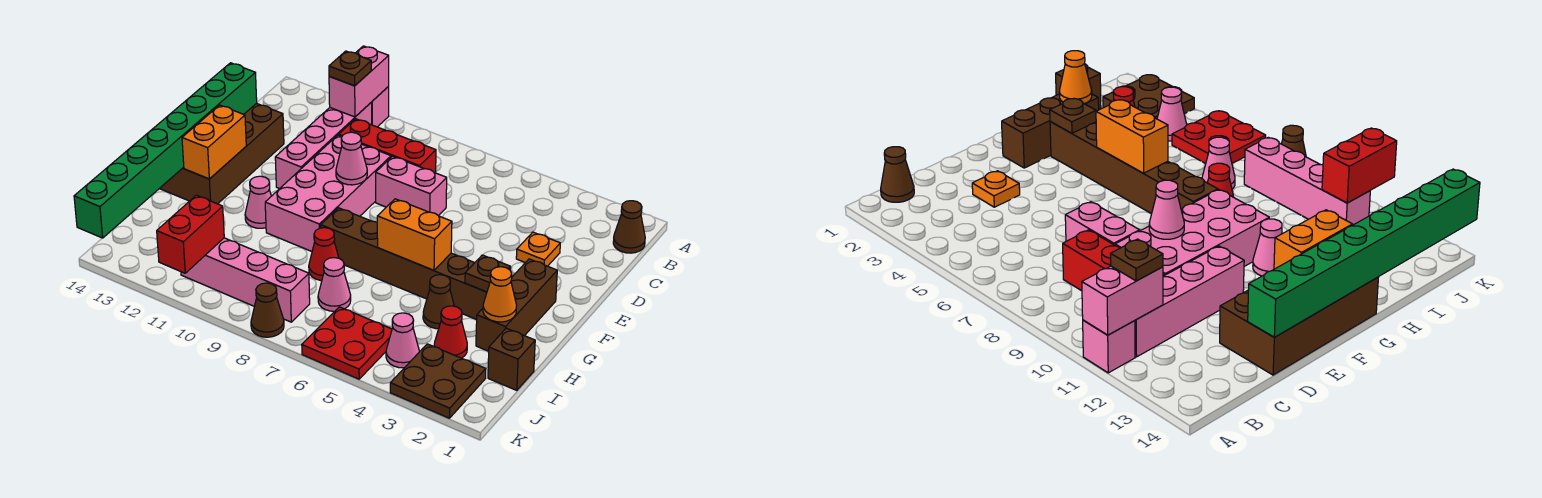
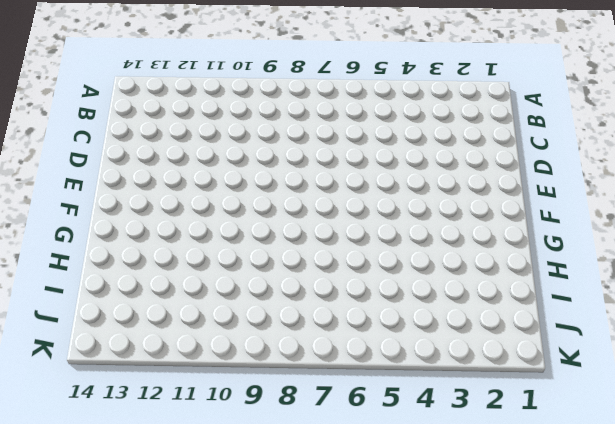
none -> pink 1x1 brick [372,87,389,127]
none -> brown 1x1 cone [613,201,645,253]
none -> pink 1x4 brick [275,102,372,189]
none -> red 1x3 brick [339,119,436,173]

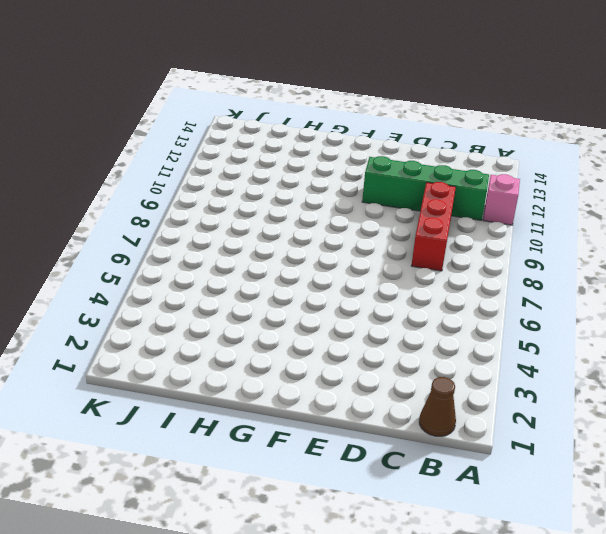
green 1x4 brick [362,156,489,220] -> pink 1x4 brick [275,102,372,189]
none -> orange 1x1 plate [516,232,560,266]
none -> pink 1x2 brick [376,156,447,216]
none -> pink 2x4 brick [265,135,391,251]
none -> brown 2x4 brick [159,103,284,204]

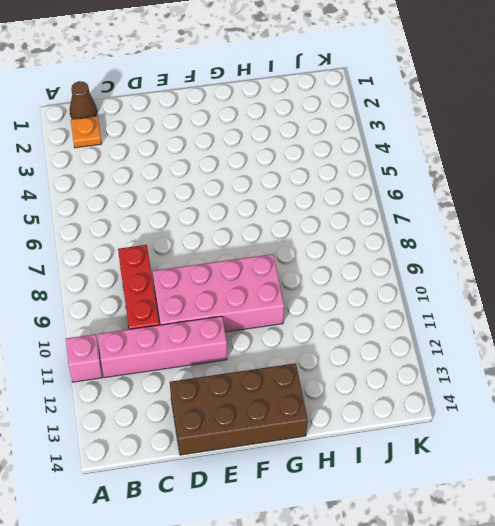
orange 1x1 plate [71,116,102,148] -> orange 1x1 plate moved to [516,232,560,266]
none -> pink 1x2 brick [376,156,447,216]
none -> brown 1x3 brick [476,259,557,351]
none -> brown 1x6 brick [321,208,487,320]
none -> pink 1x1 cone [245,176,271,228]

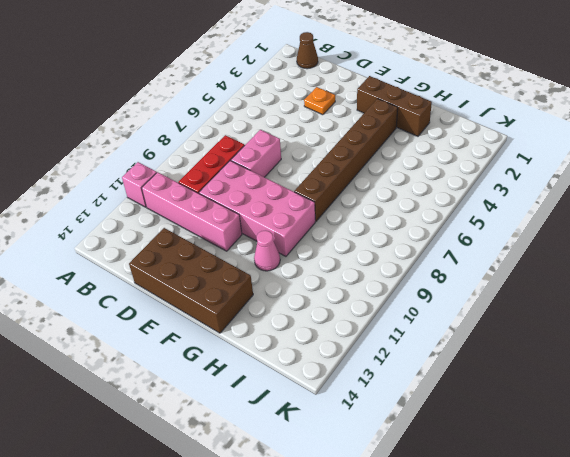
none -> brown 1x1 cone [423,275,454,329]
none -> red 1x1 cone [309,228,339,281]
none -> brown 1x1 brick [488,328,535,390]
none -> red 1x1 cone [434,306,467,358]

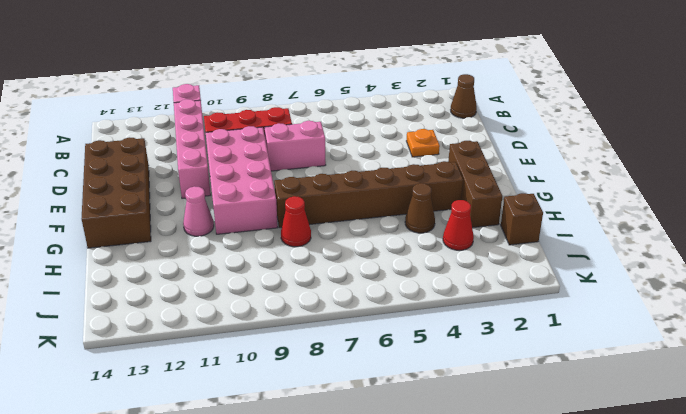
none -> pink 1x1 cone [318,258,351,311]
none -> brown 2x2 plate [390,344,486,418]
none -> pink 1x1 cone [386,313,419,368]
none -> red 2x2 plate [302,307,392,379]

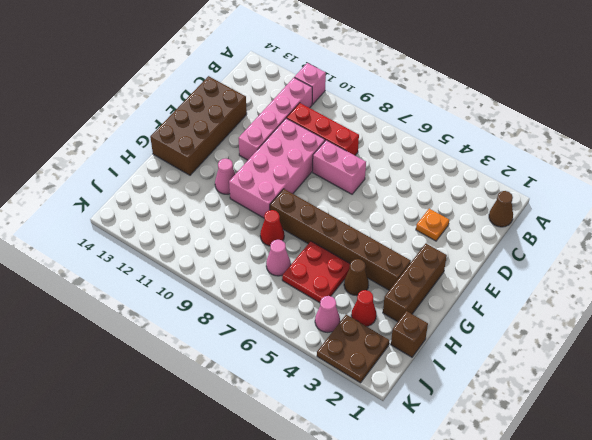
red 2x2 plate [282,241,350,303] -> red 2x2 plate moved to [302,307,392,379]
none -> pink 1x4 brick [181,238,310,322]
none -> brown 1x1 cone [251,283,284,337]
none -> pink 1x2 brick [329,46,389,117]
none -> green 1x8 brick [74,63,257,238]

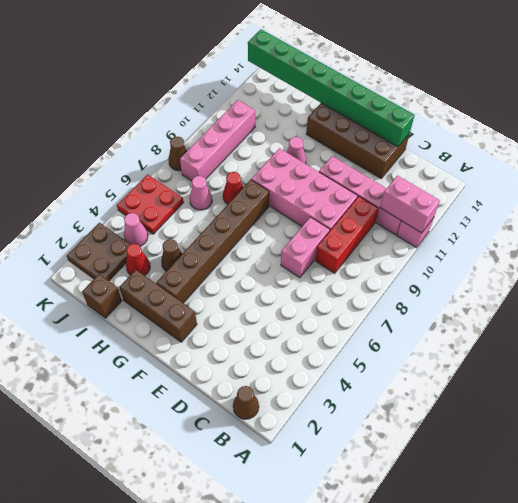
none -> orange 1x1 plate [516,232,560,266]
none -> pink 1x1 cone [336,132,367,185]
none -> orange 1x2 brick [182,105,246,179]
none -> brown 1x1 plate [465,255,511,292]

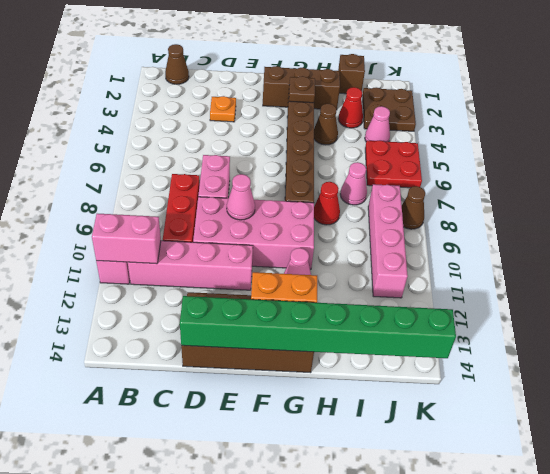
none -> orange 1x2 brick [377,199,452,270]
none -> orange 1x1 cone [483,267,517,322]
none -> red 1x2 brick [157,195,224,273]
none -> brown 1x1 plate [329,51,371,86]

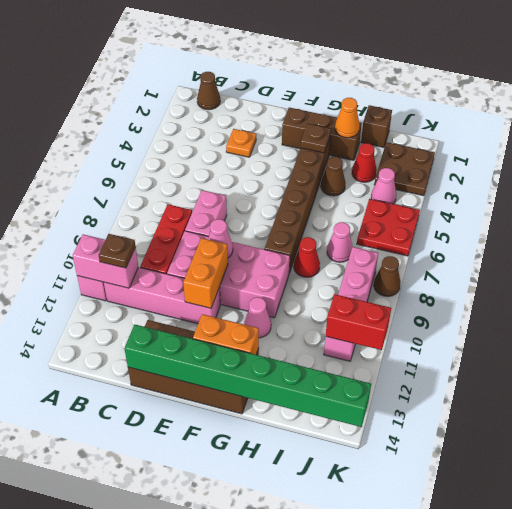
orange 1x2 brick [183,238,228,308] -> orange 1x2 brick moved to [377,199,452,270]

